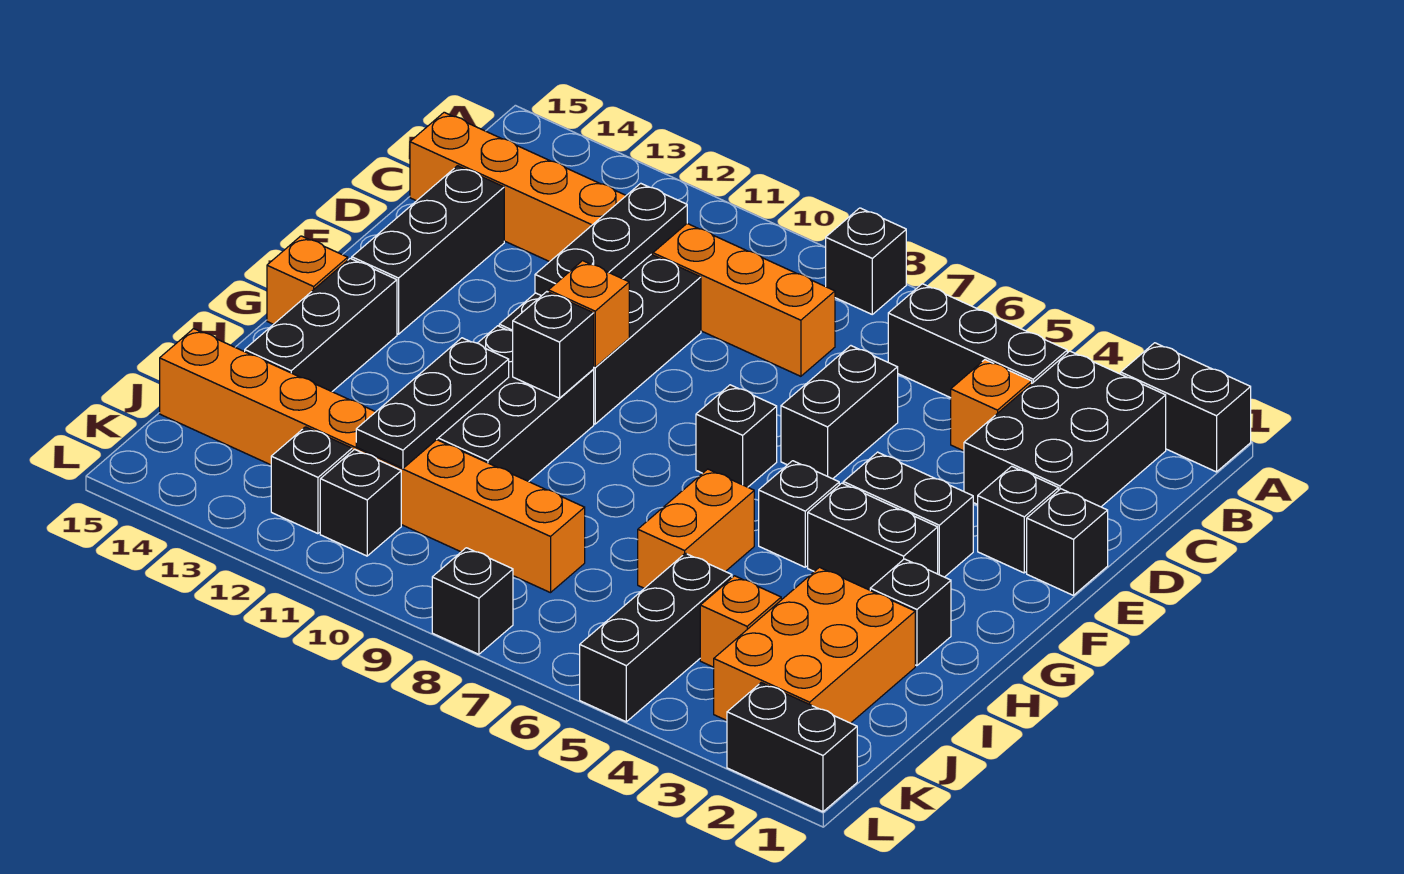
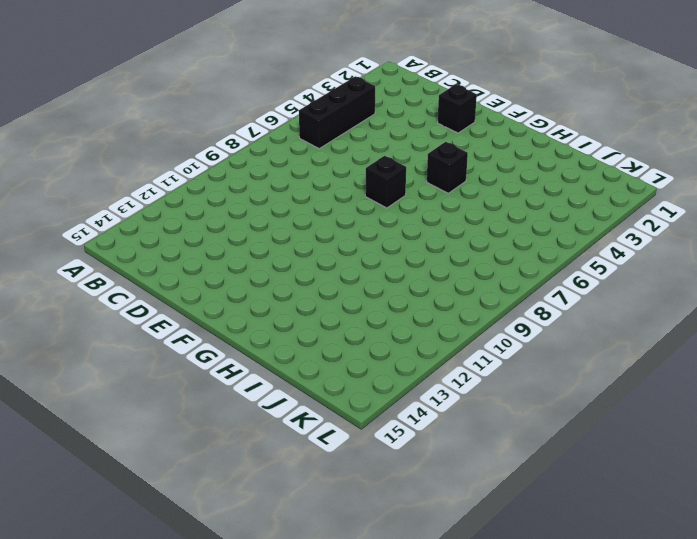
none -> black 1x2 brick [1121,343,1251,472]
none -> black 1x1 brick [825,208,906,314]
none -> black 2x3 brick [964,351,1166,507]
none -> orange 1x1 brick [951,360,1032,451]

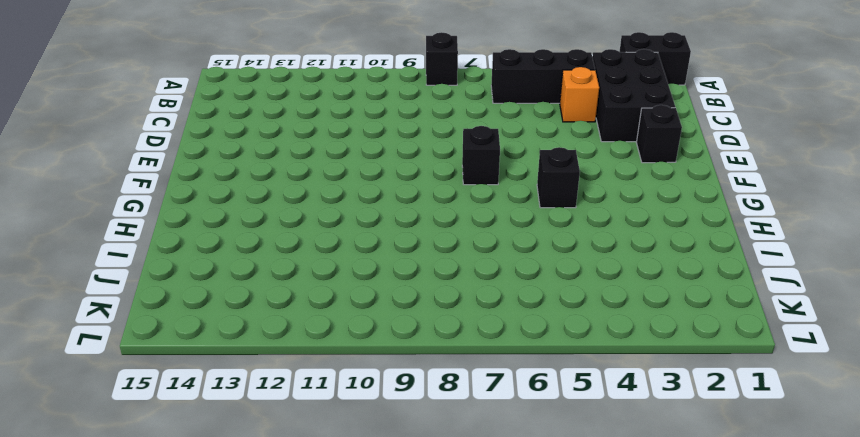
none -> orange 1x8 brick [410,112,835,376]
none -> black 1x2 brick [781,346,898,479]
none -> black 2x3 brick [499,254,701,424]
none -> black 1x3 brick [352,166,504,334]

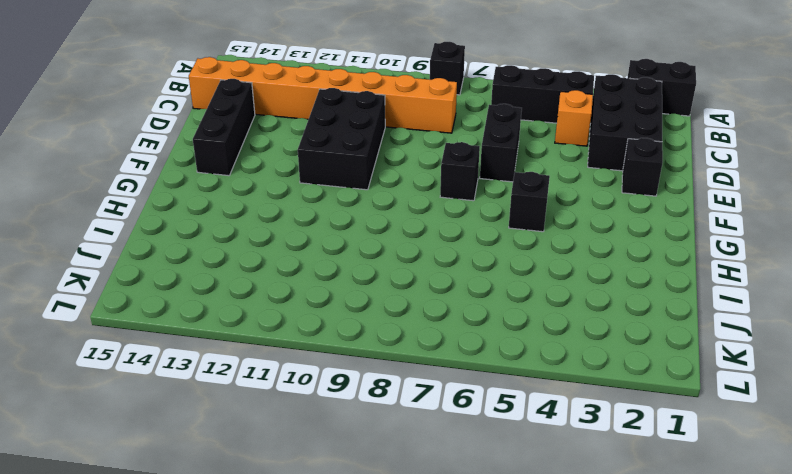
none -> black 1x1 brick [1027,489,1108,596]
none -> black 1x2 brick [843,452,973,577]
none -> black 1x2 brick [808,483,938,590]
none -> black 2x3 brick [437,326,594,482]

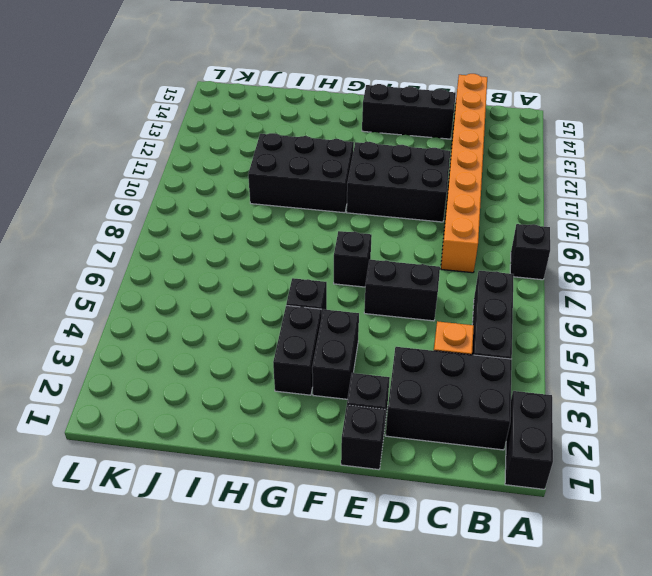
none -> black 1x3 brick [245,258,397,391]
none -> orange 1x1 brick [267,236,348,324]
none -> black 1x1 brick [870,559,951,666]
none -> orange 1x2 brick [638,469,754,588]

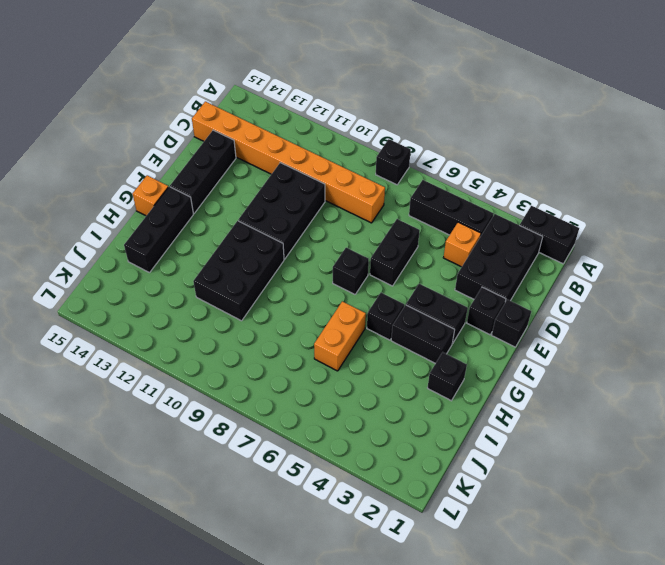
none -> orange 2x3 brick [714,567,915,723]
none -> orange 1x1 brick [700,576,781,667]
none -> black 1x3 brick [580,553,732,722]
none -> orange 1x8 brick [160,329,585,593]

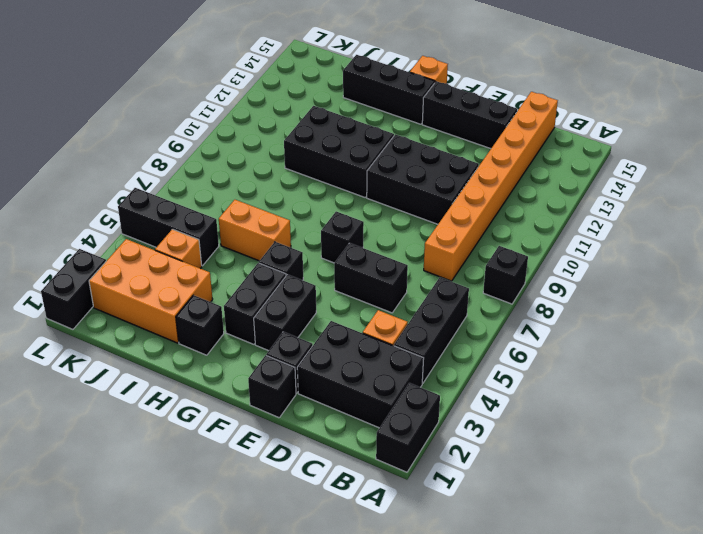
none -> orange 1x8 brick [160,329,585,593]
none -> black 1x1 brick [320,449,401,556]
none -> black 1x1 brick [271,427,352,534]
none -> black 1x1 brick [432,548,513,654]

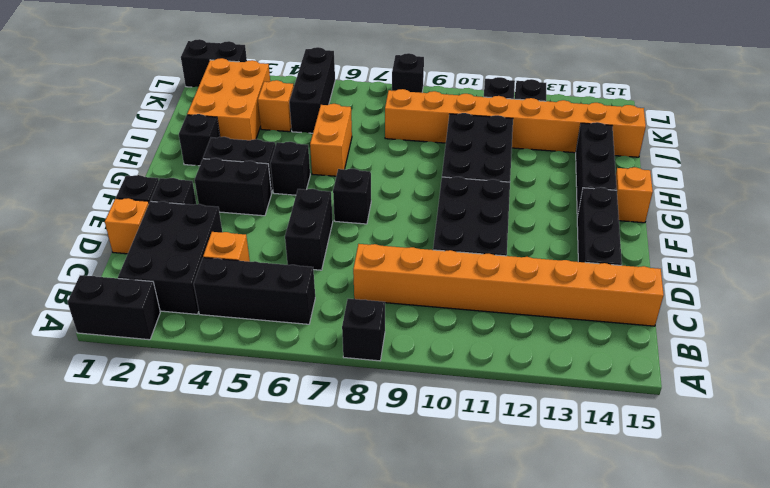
orange 1x1 brick [105,198,149,254] -> orange 1x1 brick moved to [548,261,629,367]
none -> black 1x3 plate [535,183,687,296]
none -> black 1x1 brick [513,292,594,398]
none -> black 1x3 plate [356,338,509,468]

